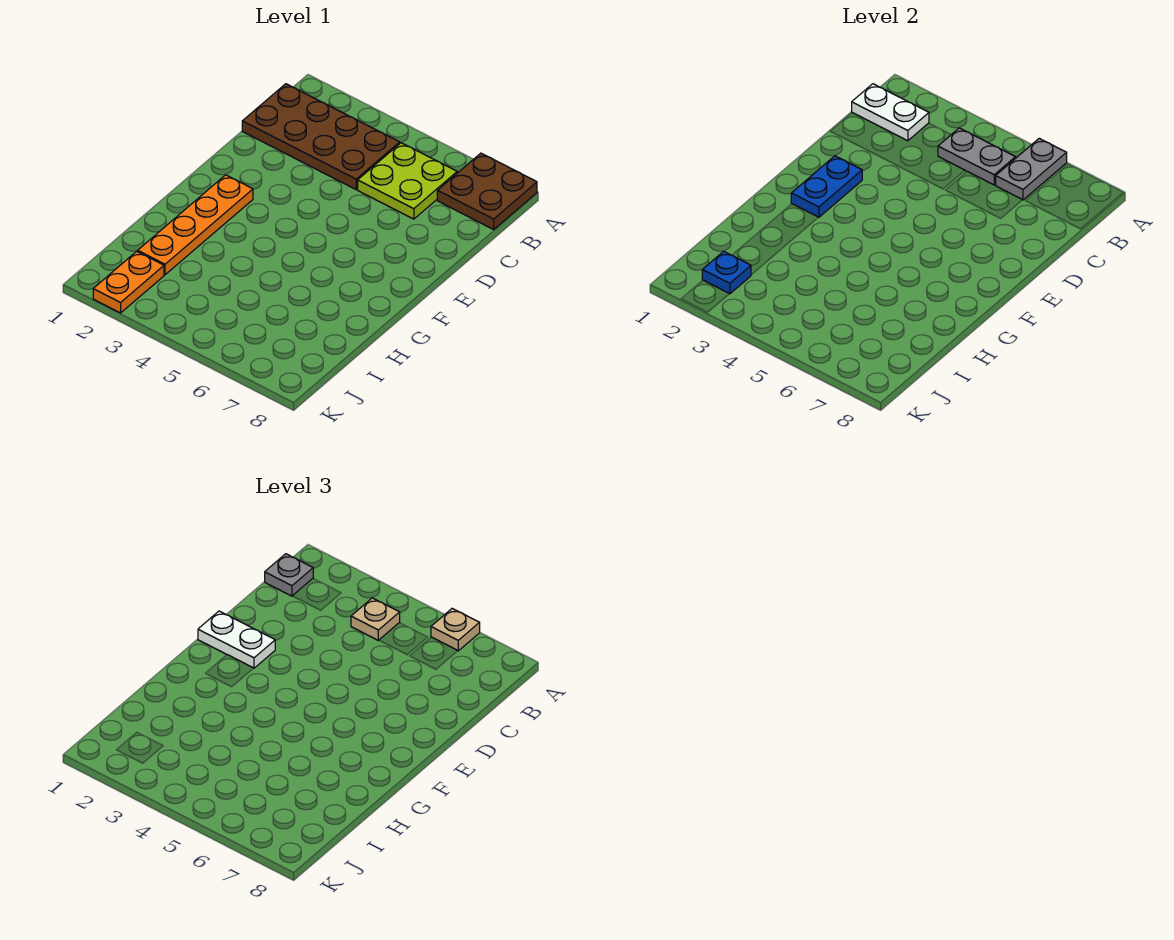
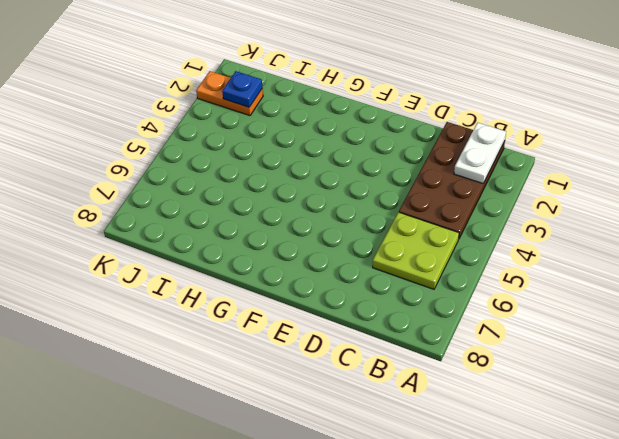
none -> brown 2x2 plate [437,153,537,229]
none -> orange 1x4 plate [138,175,253,275]
none -> grey 1x2 plate [996,138,1067,200]

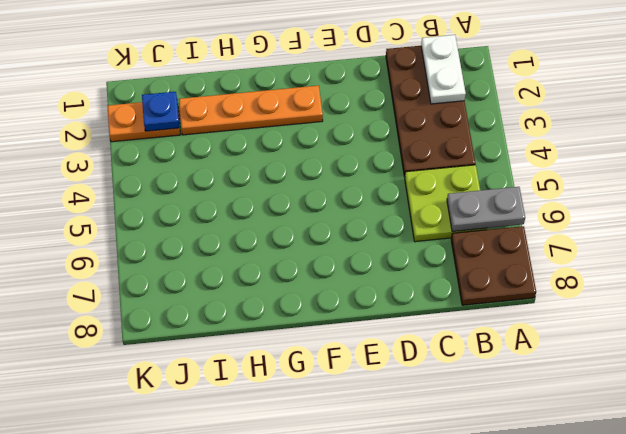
none -> grey 1x2 plate [938,128,1015,185]
none -> blue 1x2 plate [791,156,862,217]
none -> tan 1x1 plate [431,608,480,651]

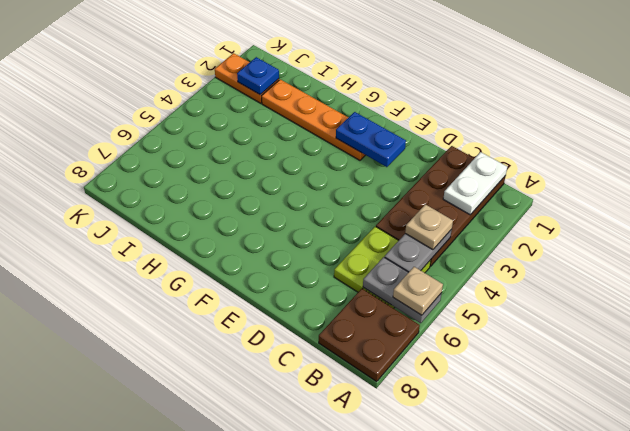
none -> grey 1x1 plate [265,554,313,596]
none -> white 1x2 plate [198,611,275,668]

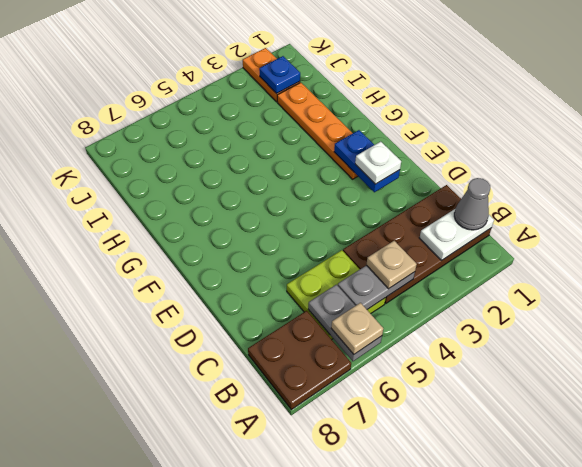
grey 1x1 cone [454,178,490,230] -> grey 1x1 plate [265,554,313,596]
white 1x1 plate [355,142,401,184] -> white 1x2 plate [198,611,275,668]

